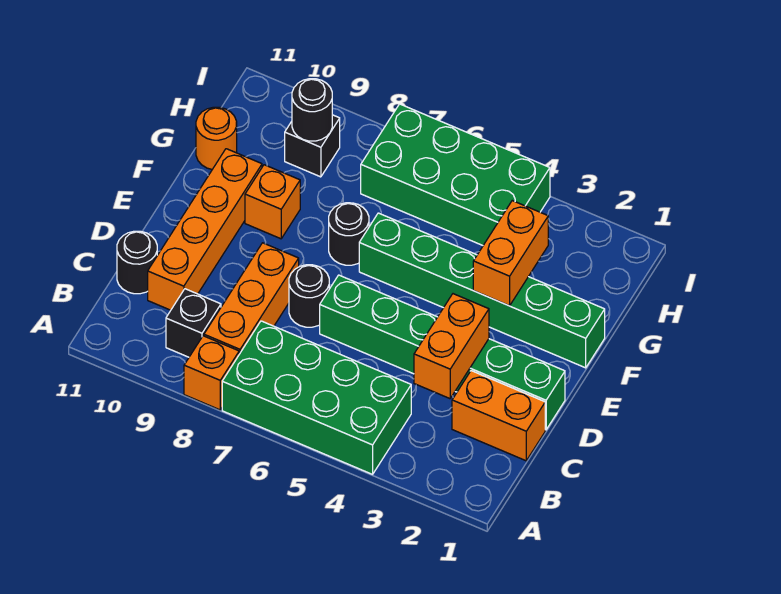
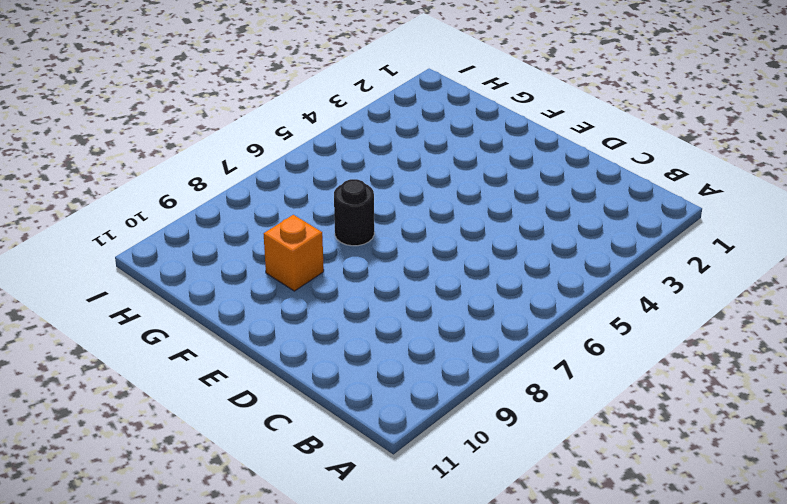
none -> green 2x4 brick [222,321,411,474]
none -> orange 1x1 brick [184,336,239,410]
none -> orange 1x3 brick [204,243,299,354]

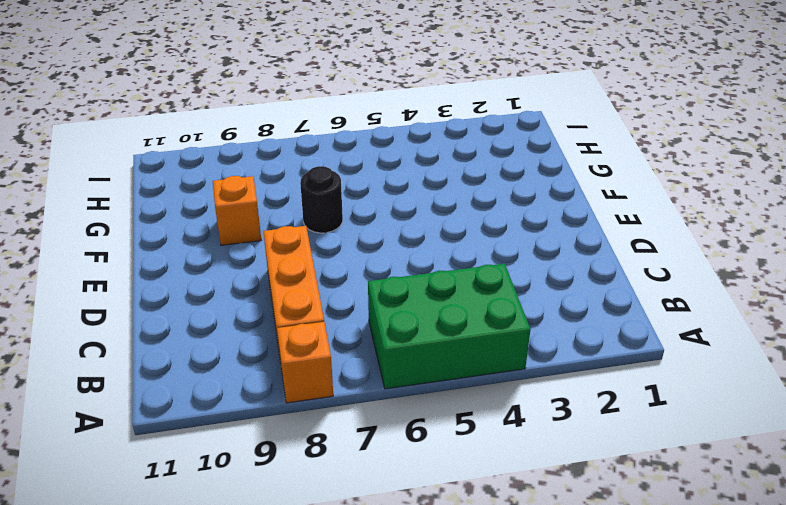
green 2x3 brick [368,264,531,389] -> green 2x4 brick [222,321,411,474]
none -> black 1x1 brick [166,289,221,357]
none -> orange 1x2 brick [452,371,545,461]
none -> orange 1x4 brick [148,149,262,310]

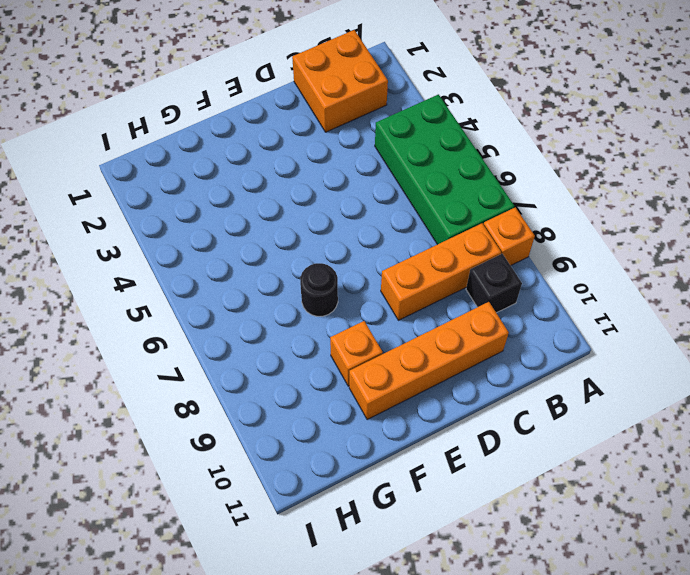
orange 2x2 brick [292,30,388,132] -> orange 1x2 brick [452,371,545,461]
none -> black 1x1 round brick [117,231,157,294]
none -> green 1x6 brick [320,275,565,430]
none -> black 1x1 round brick [289,265,329,327]

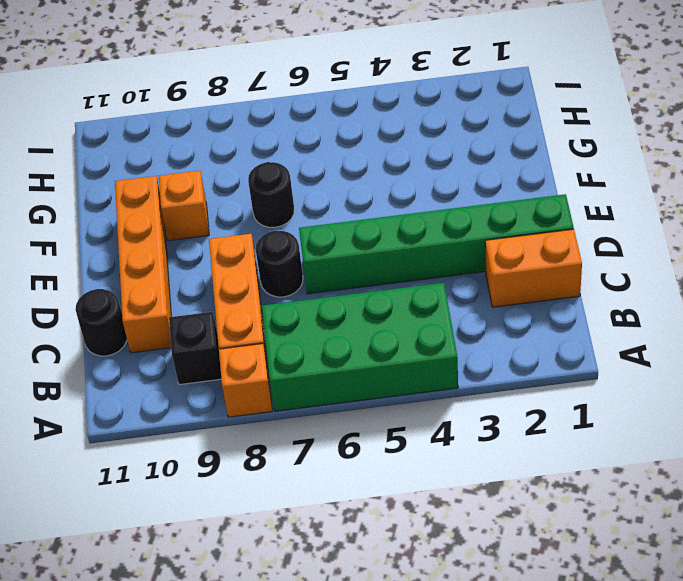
none -> green 1x6 brick [359,213,605,368]
none -> orange 1x1 round brick [196,107,237,169]
none -> green 2x4 brick [361,104,550,245]

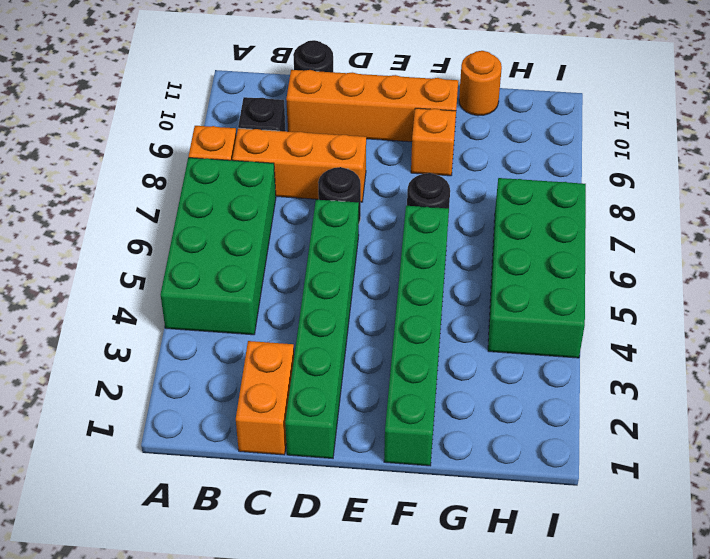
none -> black 1x1 brick [285,115,340,177]
none -> orange 1x2 brick [414,294,489,399]
none -> orange 1x2 brick [473,201,548,306]

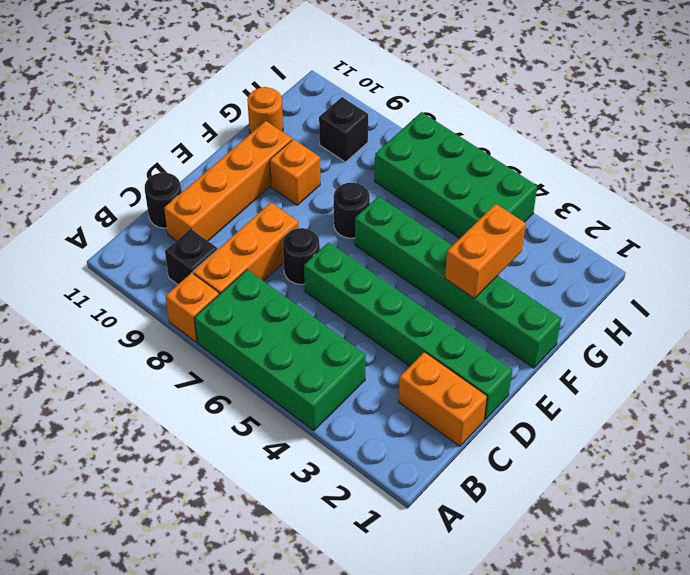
none -> orange 1x2 brick [414,294,489,399]
none -> black 1x1 round brick [292,79,332,141]

